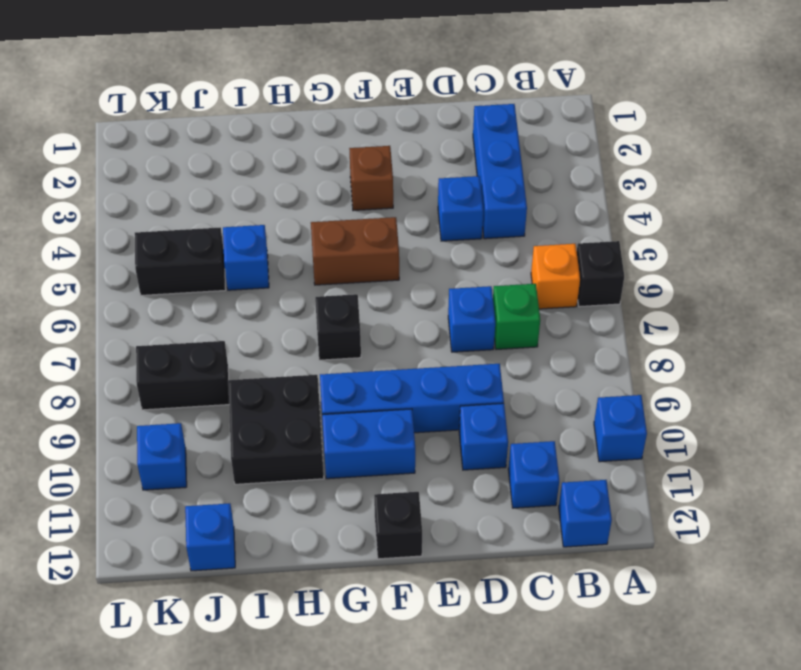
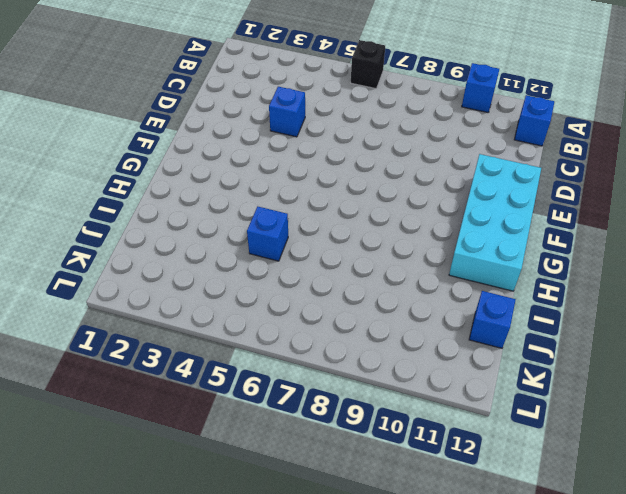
cyan 2x4 brick [449,154,541,291] -> black 1x1 brick [374,492,422,559]
none -> orange 1x1 brick [531,244,580,309]
none -> blue 1x3 brick [473,104,527,239]
none -> green 1x1 brick [493,284,540,349]

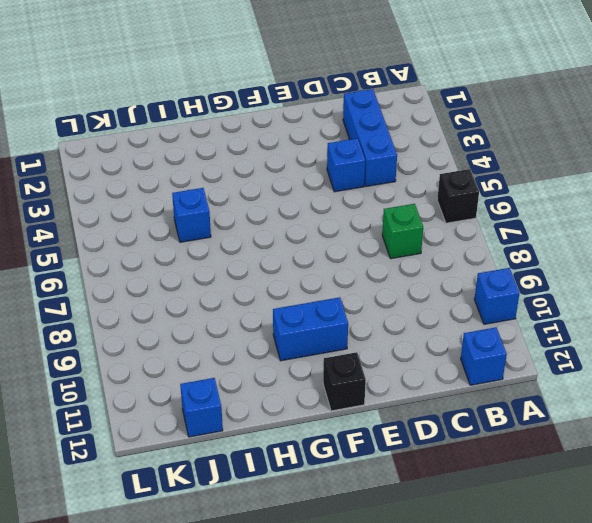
none -> orange 1x1 brick [531,244,580,309]
none -> blue 1x1 brick [508,441,559,508]
none -> blue 1x1 brick [448,286,495,352]

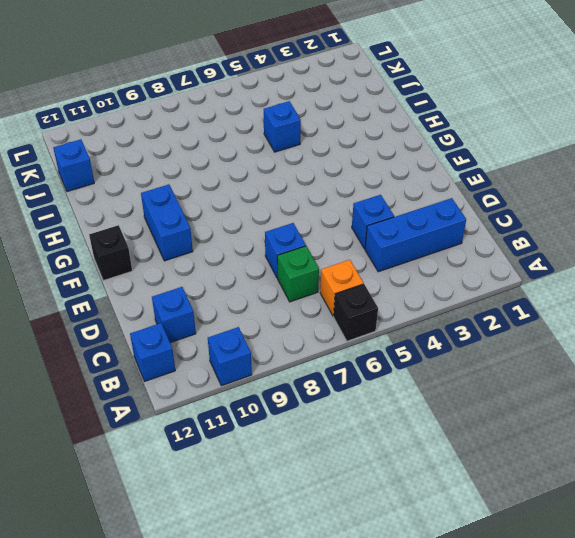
none -> blue 1x4 brick [320,364,504,433]
none -> blue 1x1 brick [459,403,508,470]
none -> brown 1x1 brick [349,146,393,211]

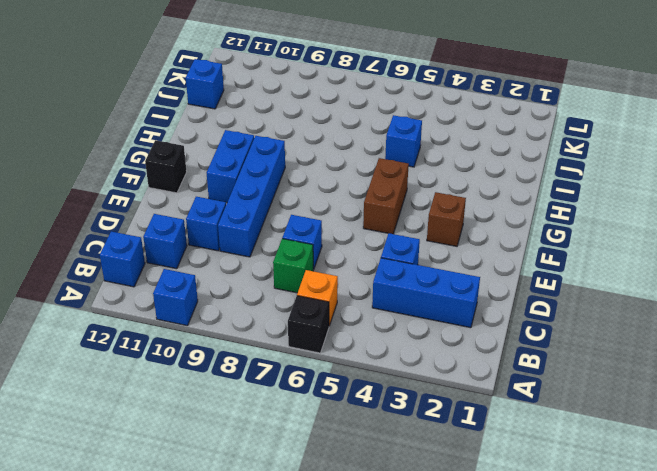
none -> black 1x1 brick [315,294,361,360]
none -> black 2x2 brick [228,375,324,484]
none -> black 1x2 brick [135,227,226,295]

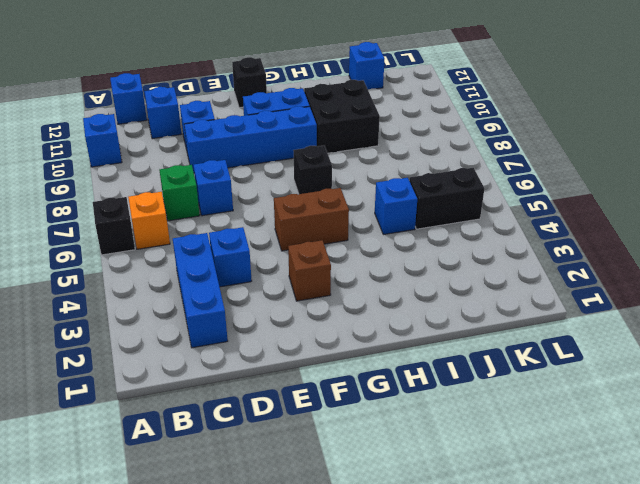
none -> black 1x2 brick [136,341,229,410]
none -> blue 1x1 brick [137,423,187,490]

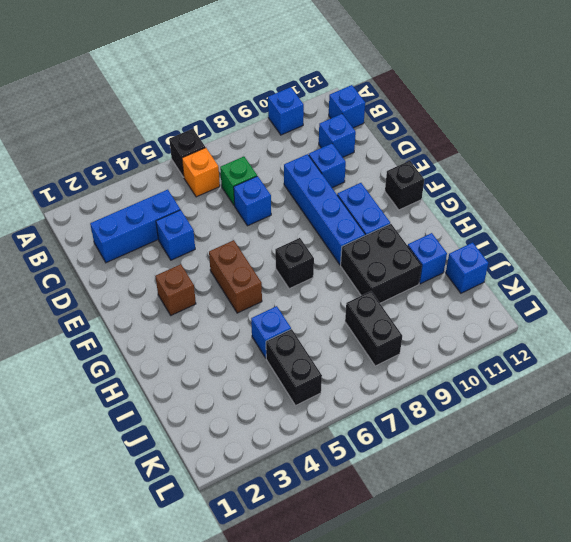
blue 1x1 brick [408,233,447,284] -> blue 1x1 brick moved to [137,423,187,490]

